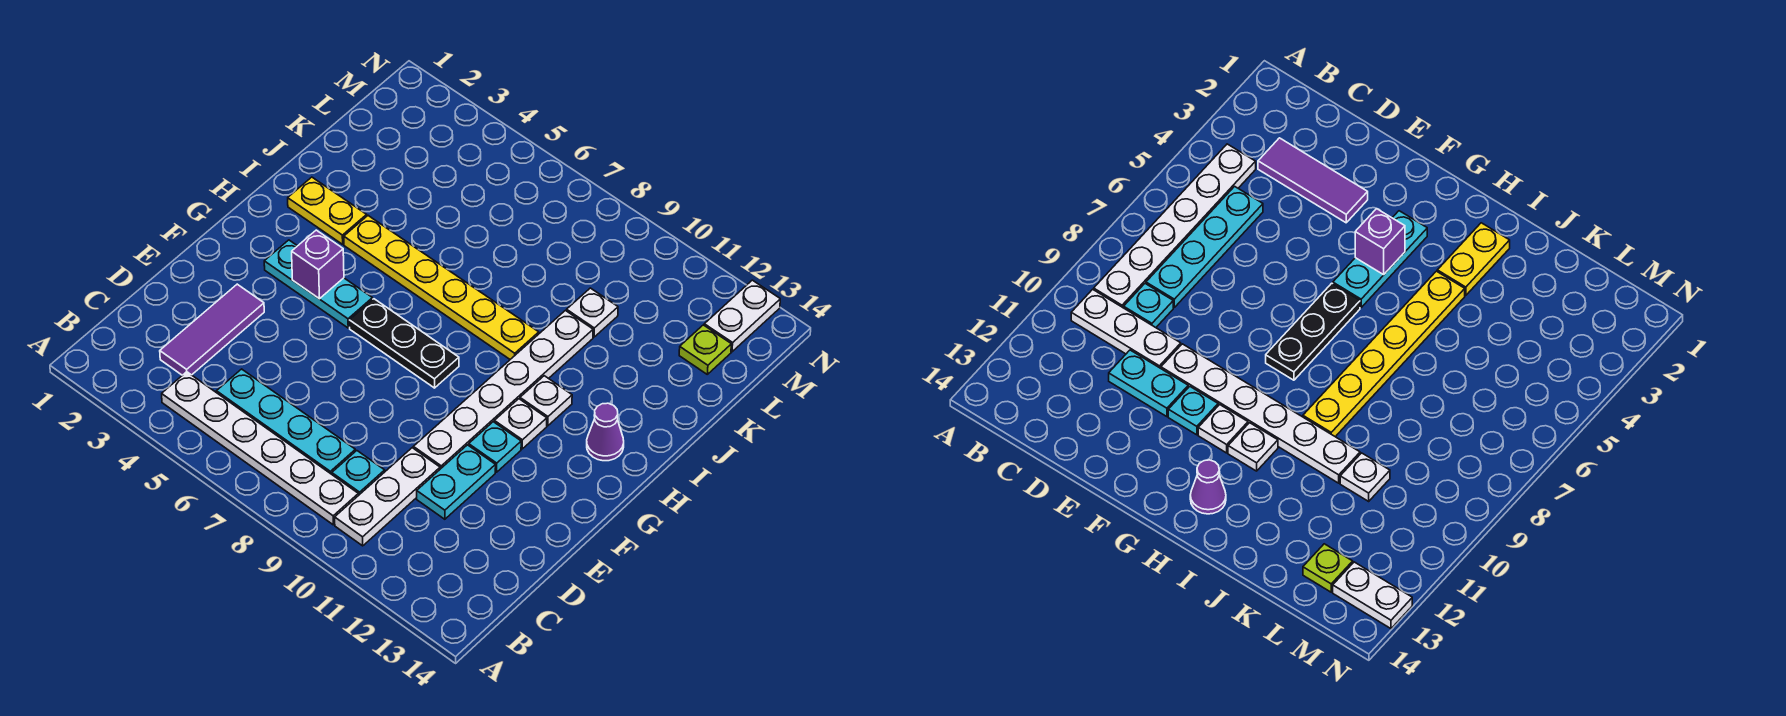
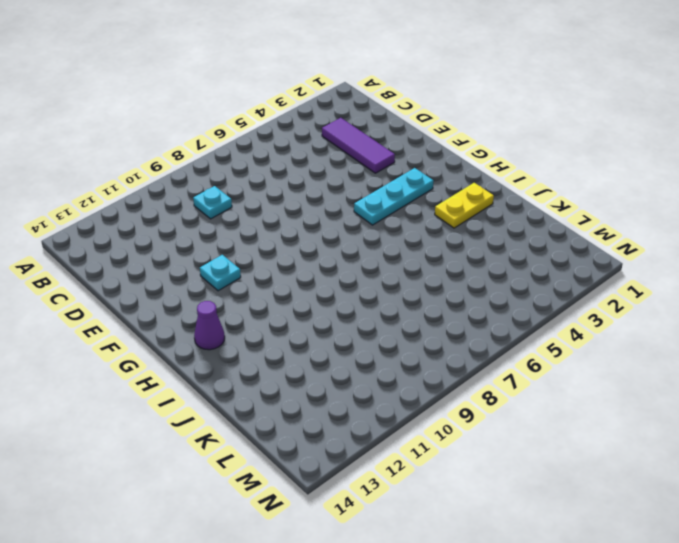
none -> white 1x6 plate [162,372,358,525]
none -> white 1x3 plate [335,448,440,546]
none -> cyan 1x4 plate [217,369,355,474]

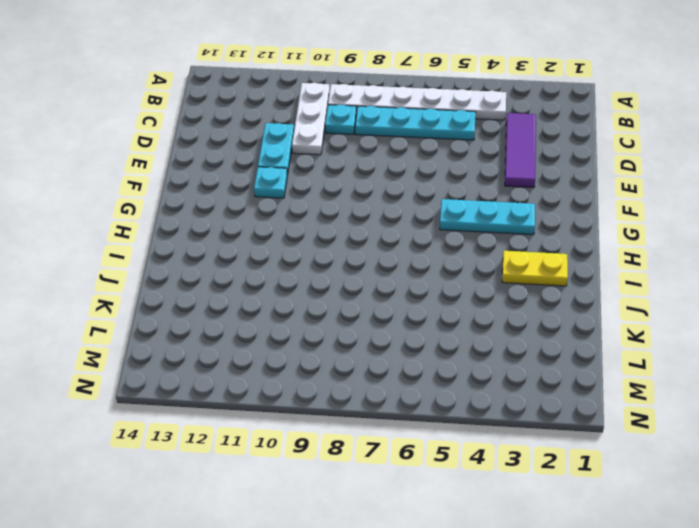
none -> white 1x6 plate [413,311,593,469]
none -> black 1x3 plate [349,299,459,388]
none -> white 1x1 plate [494,399,547,449]

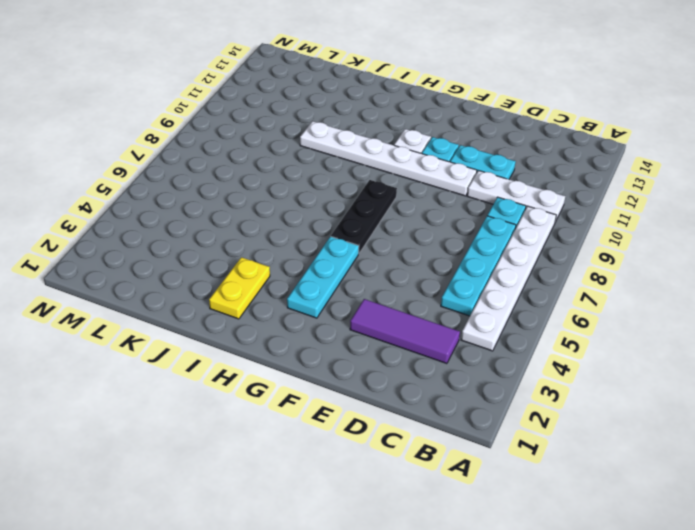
none -> white 1x1 plate [520,376,572,426]
none -> purple 1x1 cone [587,403,624,461]
none -> yellow 1x6 plate [344,216,539,359]

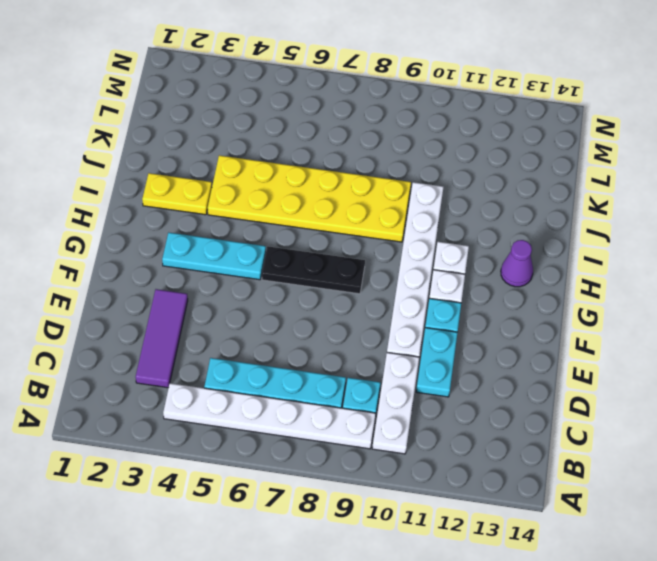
yellow 2x6 plate [208,155,411,242] -> yellow 1x6 plate [344,216,539,359]
none -> white 1x1 plate [567,288,618,337]
none -> lime 1x1 plate [679,325,731,374]
none -> white 1x2 plate [704,280,780,352]

